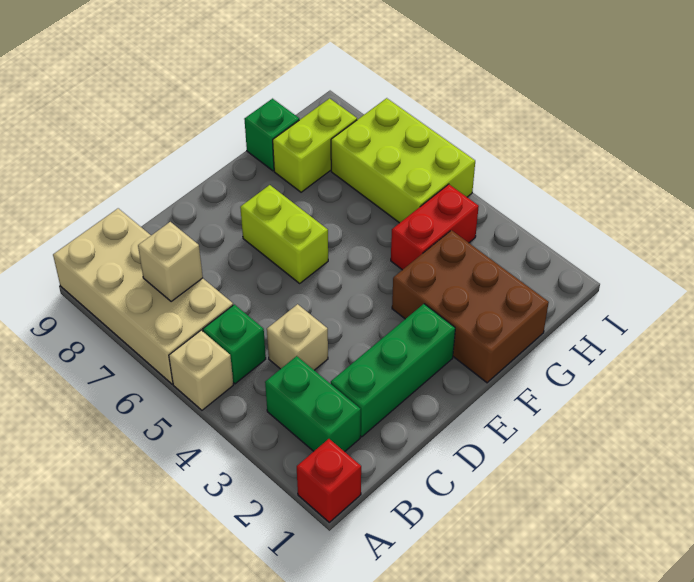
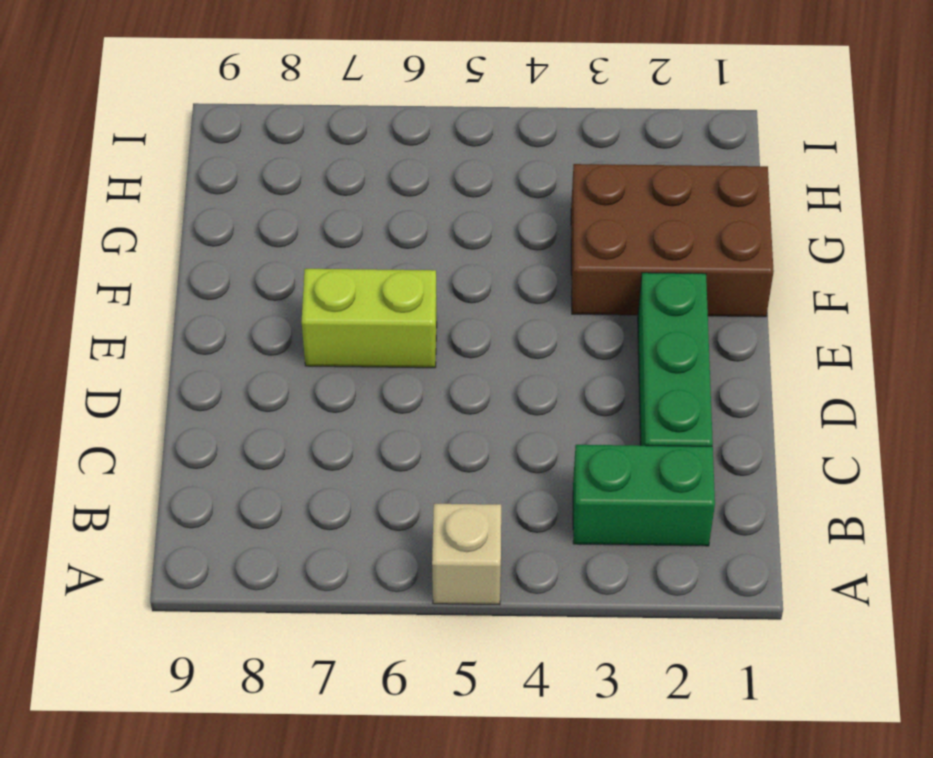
none -> red 1x1 brick [297,439,361,522]
none -> tan 2x4 brick [53,208,233,384]
none -> green 1x1 brick [203,304,266,384]

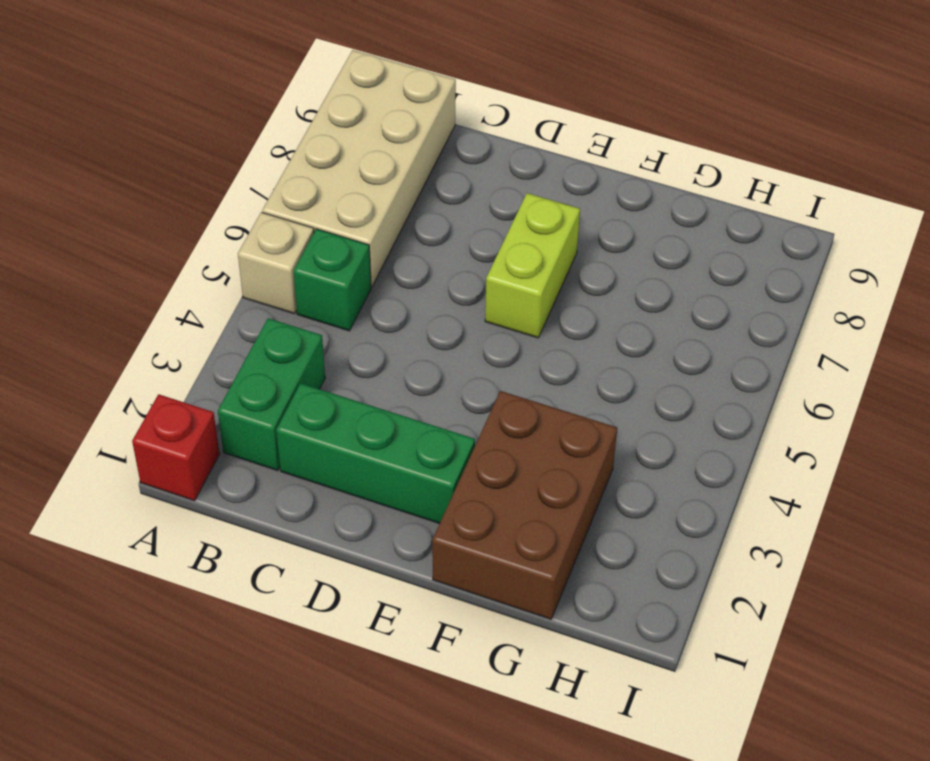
none -> tan 1x1 brick [267,304,328,370]
none -> red 1x2 brick [391,184,479,270]
none -> lime 1x2 brick [273,98,357,192]

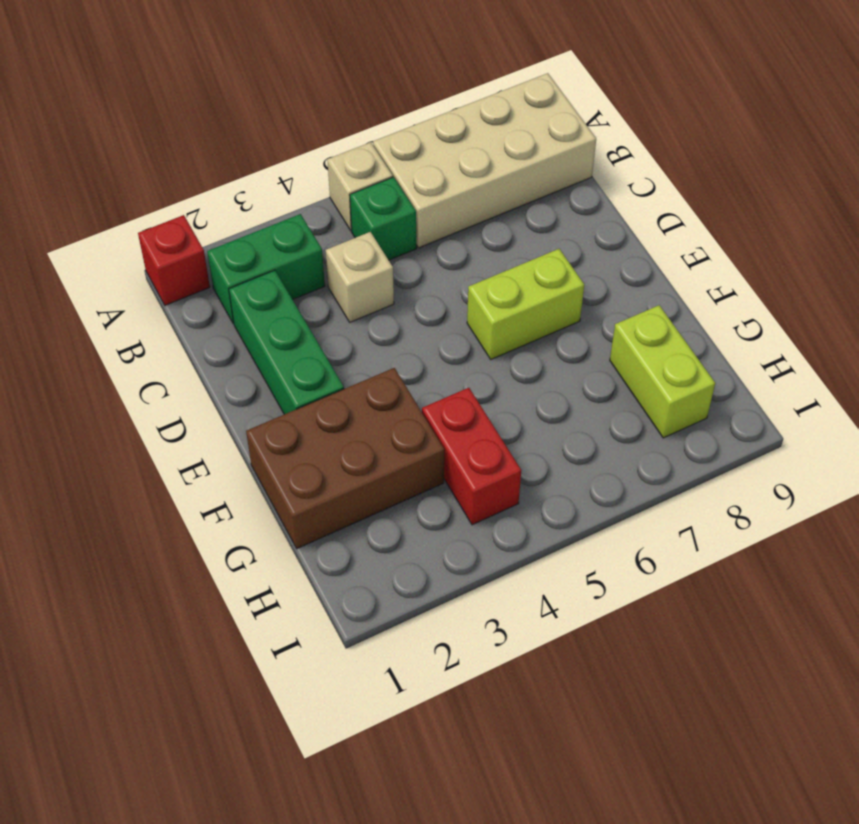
none -> green 1x1 brick [244,99,299,171]
none -> lime 2x3 brick [331,98,475,223]
none -> tan 1x1 brick [138,222,203,302]

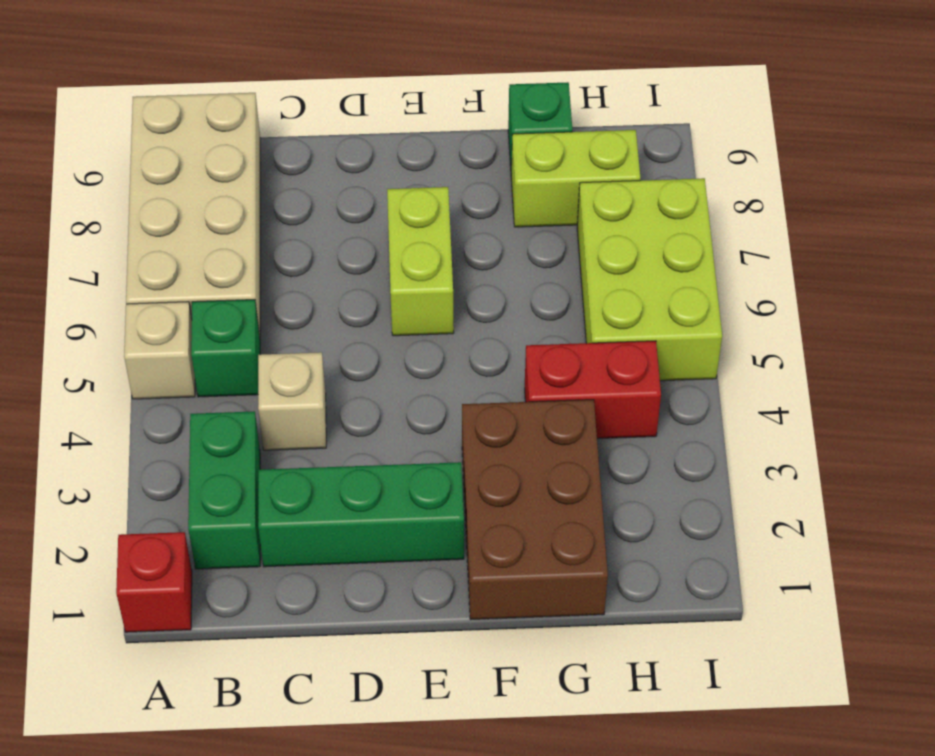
none -> tan 1x1 brick [138,222,203,302]

